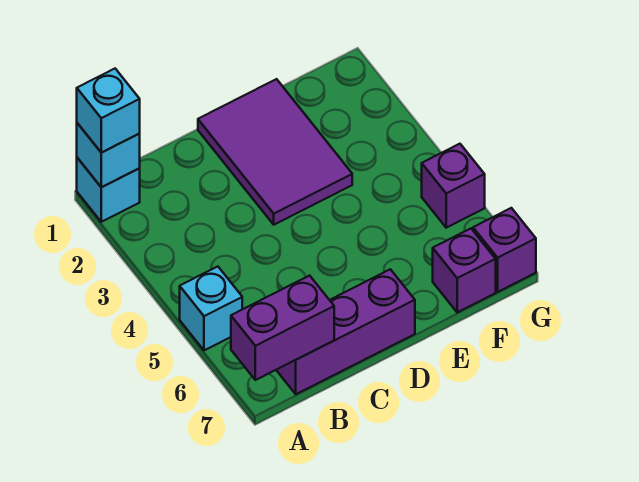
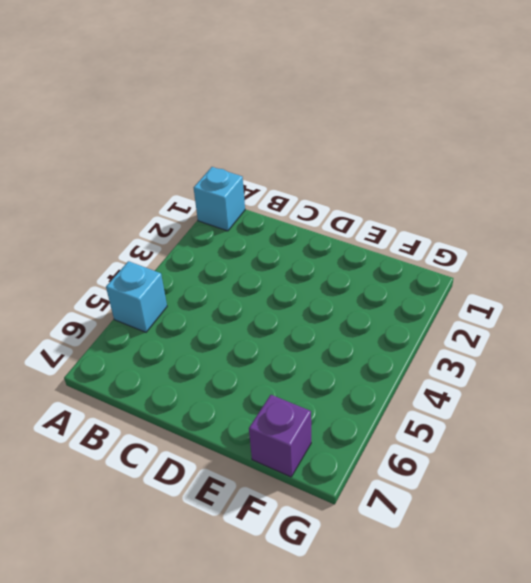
none -> purple 1x3 brick [277,269,415,394]
none -> purple 2x3 tile [198,79,352,225]

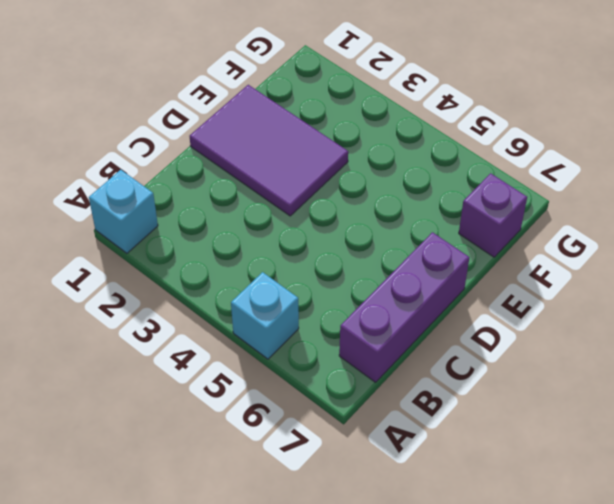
none -> purple 1x1 brick [422,144,485,228]
none -> purple 1x1 brick [473,208,536,292]

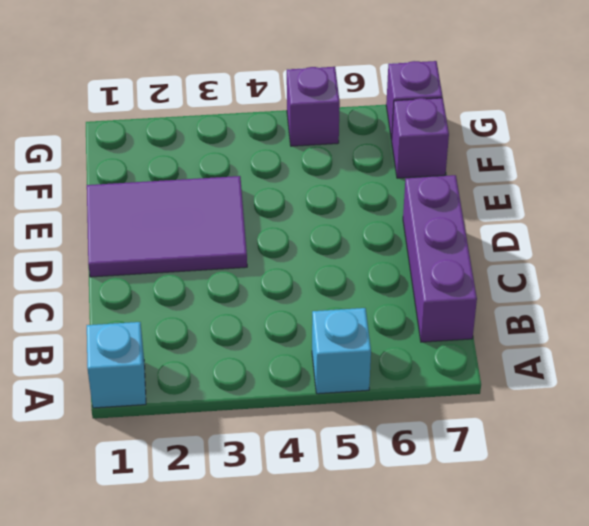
none -> cyan 1x1 brick [77,123,140,187]
none -> purple 1x2 brick [231,276,334,380]

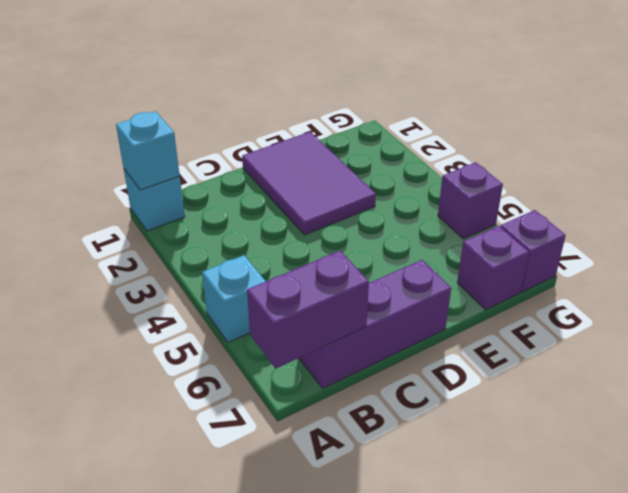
none -> cyan 1x1 brick [77,69,140,153]

